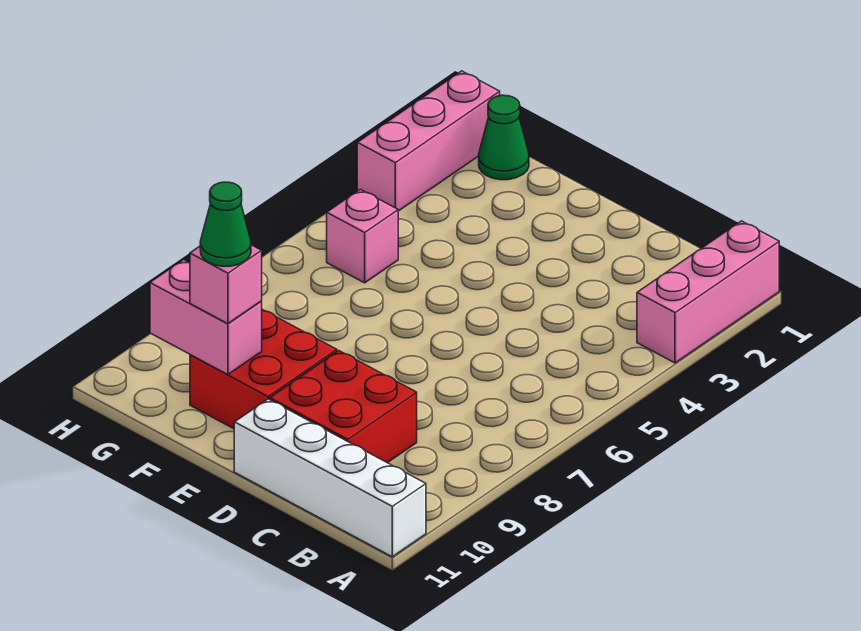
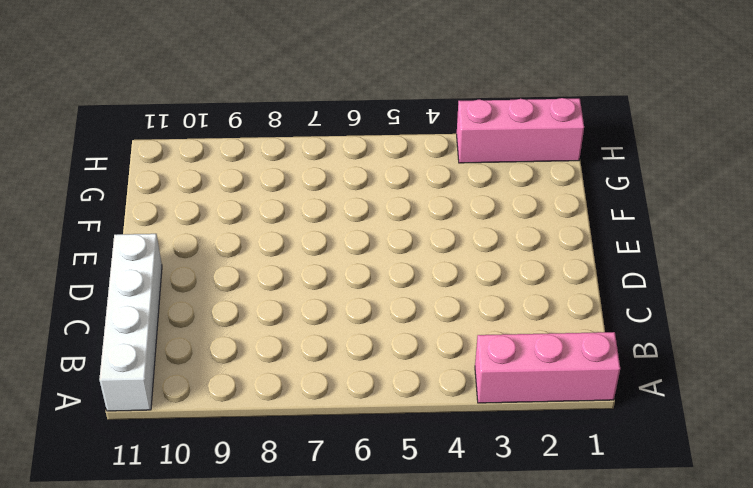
none -> red 2x2 brick [270,351,417,463]
none -> red 2x2 brick [190,310,337,429]

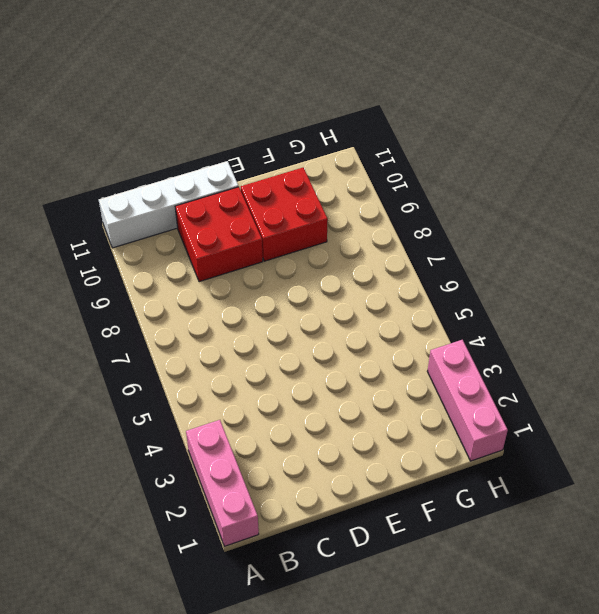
none -> green 1x1 cone [479,95,529,180]
none -> pink 1x1 brick [327,189,398,283]

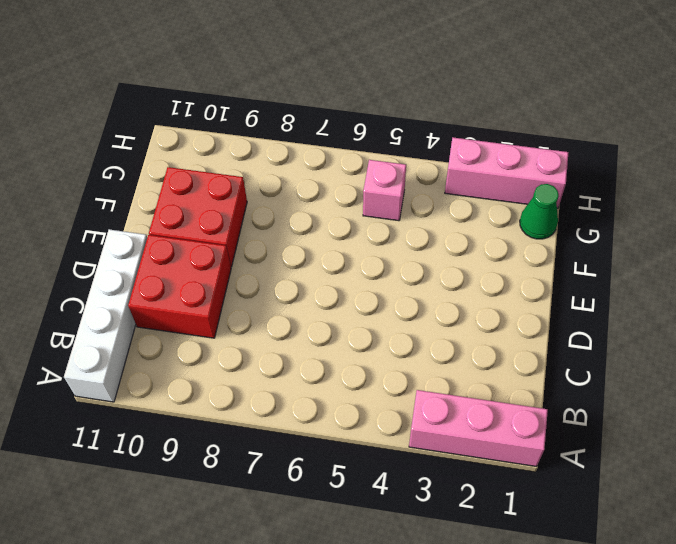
none -> pink 1x2 brick [150,260,262,375]
none -> pink 1x1 brick [190,245,262,324]

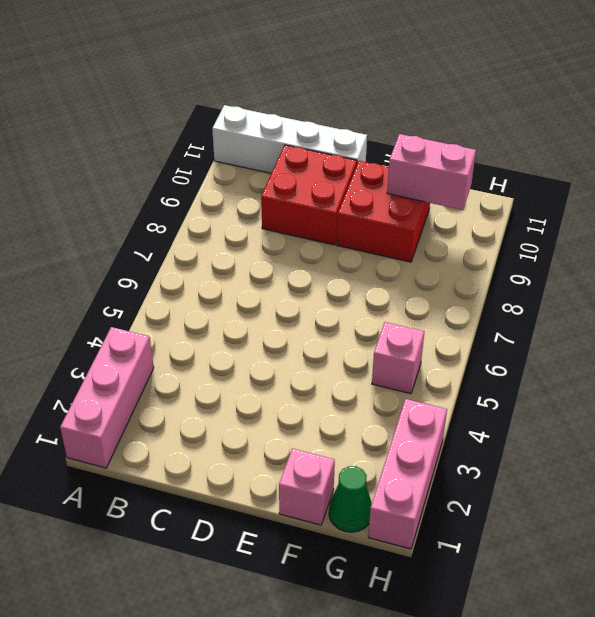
pink 1x1 brick [279,449,335,525] -> pink 1x1 brick moved to [190,245,262,324]
none -> green 1x1 cone [200,182,251,266]

